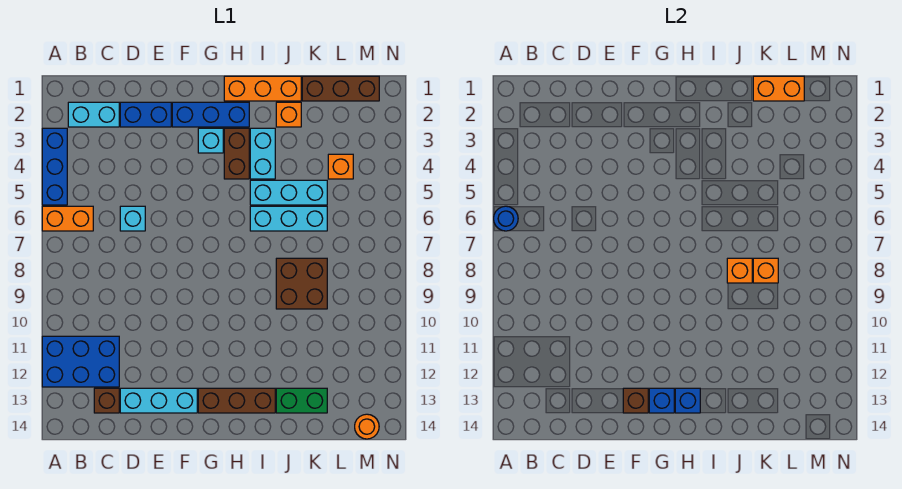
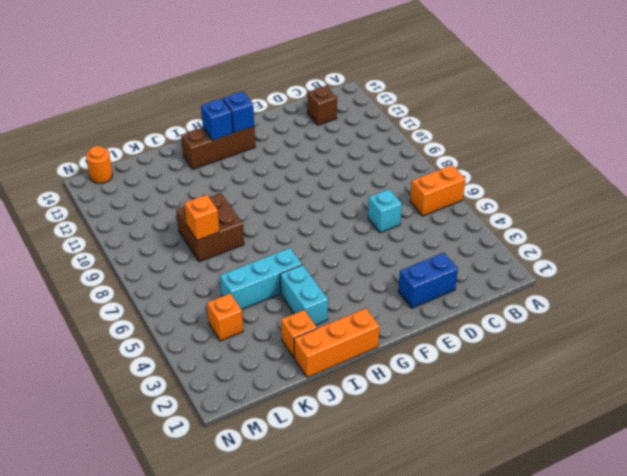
none -> blue 1x3 brick [42,128,67,205]
none -> blue 2x3 brick [42,336,119,387]
none -> cyan 1x2 brick [68,102,119,127]

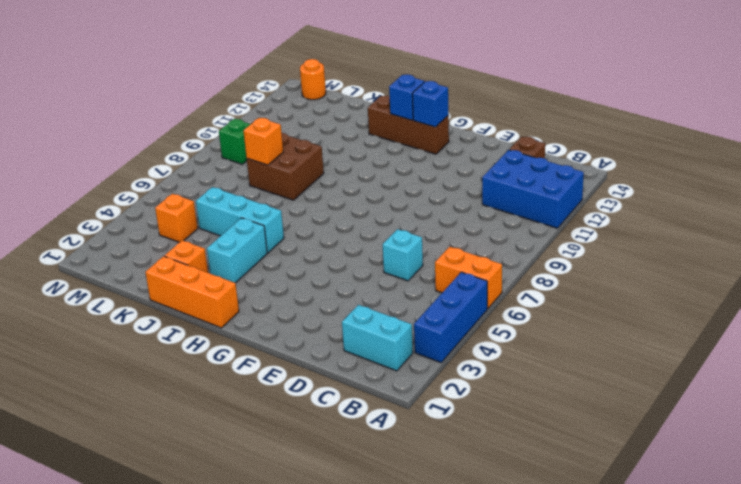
green 1x1 brick [219,119,251,164] -> none
none -> blue 1x2 brick [120,102,171,127]
none -> cyan 1x3 brick [120,388,197,413]
none -> blue 1x3 brick [172,102,249,127]

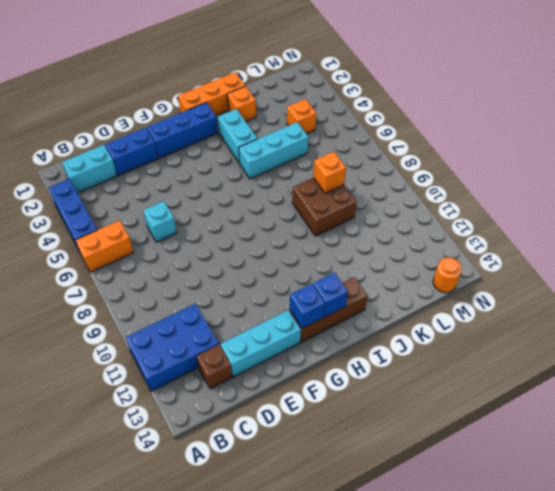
none -> cyan 1x1 brick [198,128,223,153]
none -> brown 1x2 brick [224,128,249,179]
none -> cyan 1x3 brick [250,206,327,231]

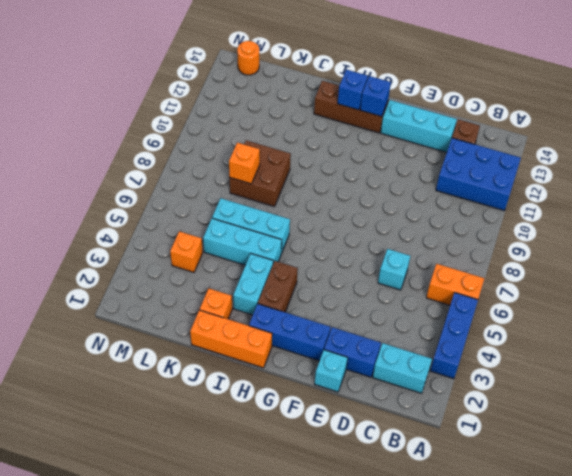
cyan 1x1 brick [315,350,348,392] -> cyan 1x1 brick moved to [198,128,223,153]
none -> green 1x2 brick [276,388,327,413]
none -> brown 1x3 brick [302,76,379,101]
none -> blue 1x1 round brick [494,206,518,231]

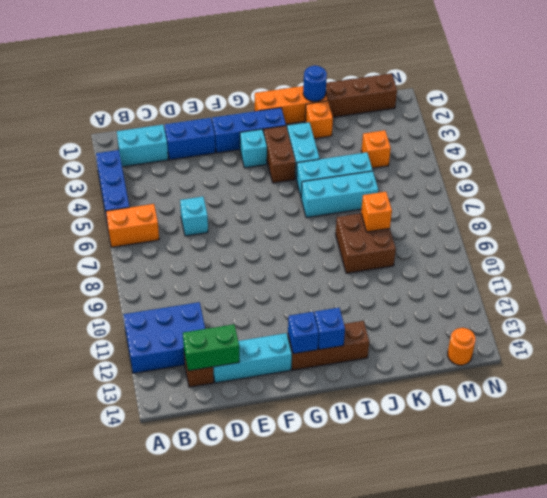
green 1x2 brick [183,324,239,371] -> green 1x2 brick moved to [276,388,327,413]
blue 1x1 round brick [303,65,327,101] -> blue 1x1 round brick moved to [494,206,518,231]
none -> brown 1x1 brick [623,388,648,413]
none -> orange 1x1 brick [727,258,752,283]
none -> orange 1x2 brick [753,76,804,101]

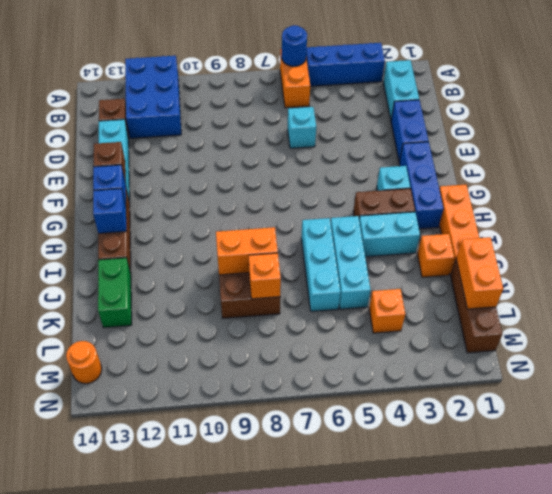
orange 1x2 brick [216,227,278,275] -> orange 1x1 brick [727,258,752,283]

